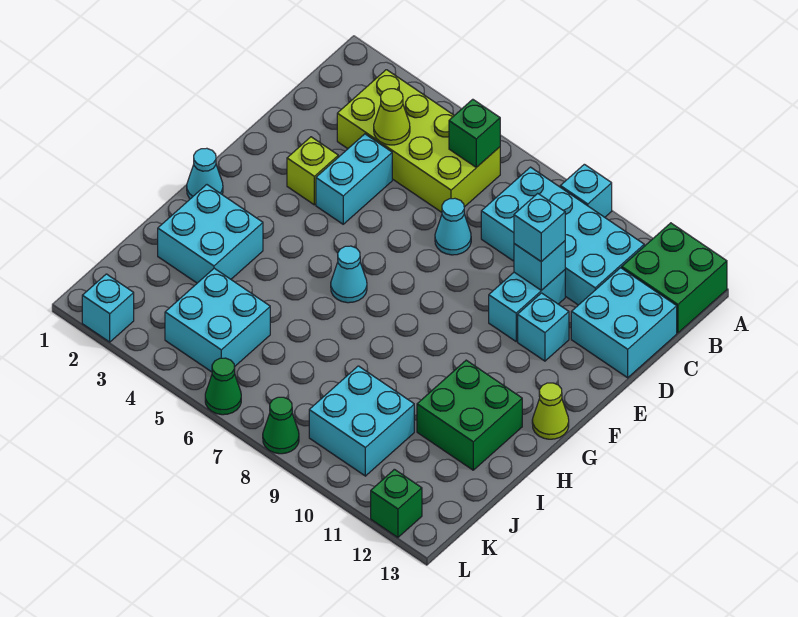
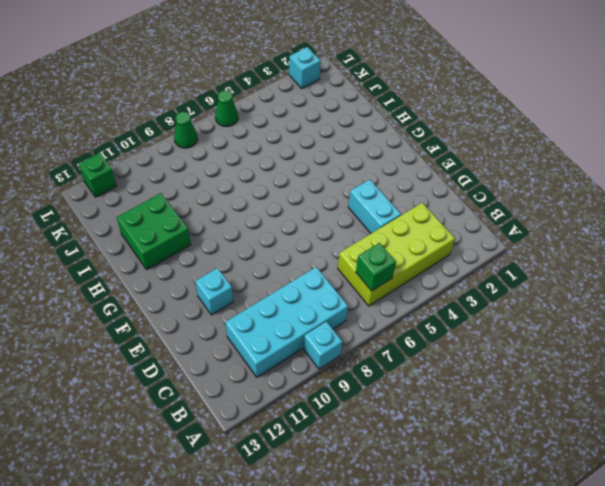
none -> green 2x2 brick [622,223,727,333]
none -> cyan 2x2 brick [571,268,677,378]
none -> cyan 1x1 cone [435,198,471,255]

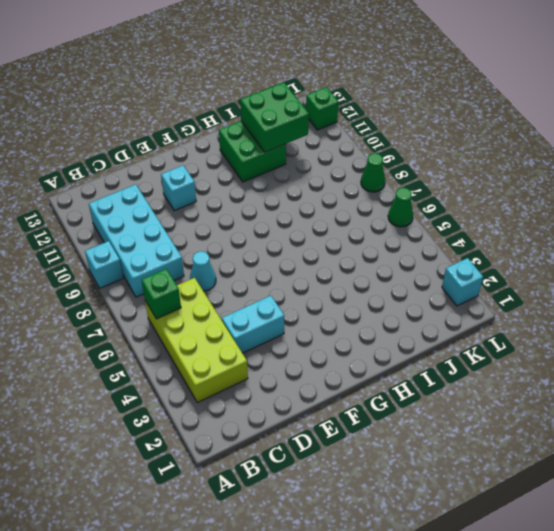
green 2x2 brick [240,82,309,152] -> green 2x2 brick moved to [622,223,727,333]
none -> cyan 2x2 brick [571,268,677,378]
none -> cyan 1x2 brick [489,270,565,341]
none -> lime 1x1 brick [287,137,338,205]

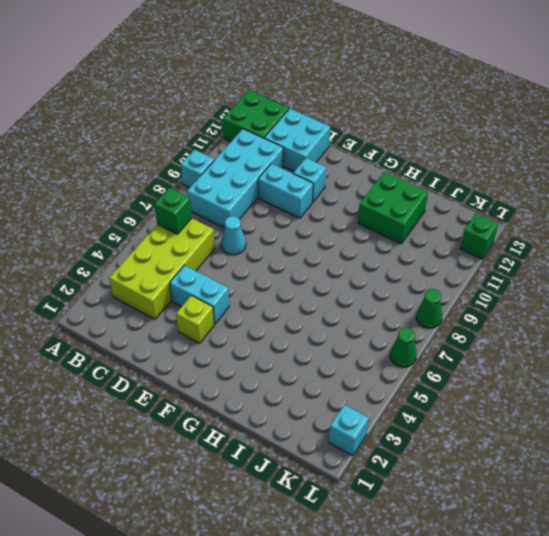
none -> cyan 1x1 cone [187,148,223,199]
none -> cyan 1x1 cone [331,246,367,303]
none -> lime 1x1 cone [532,383,569,439]

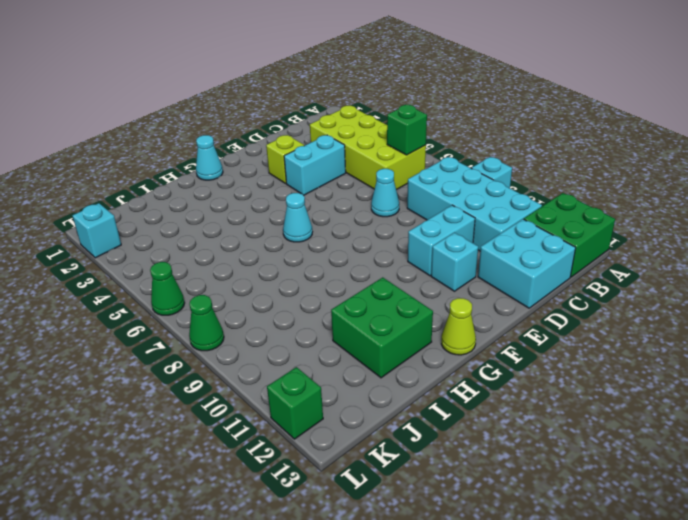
none -> cyan 2x2 brick [158,185,263,283]
none -> cyan 2x2 brick [165,268,270,372]
none -> cyan 2x2 brick [309,366,414,476]

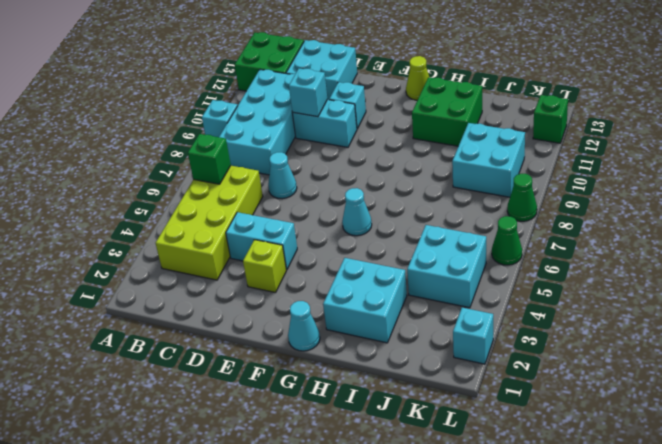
none -> lime 1x1 cone [374,89,410,145]
none -> cyan 1x1 brick [514,193,565,262]

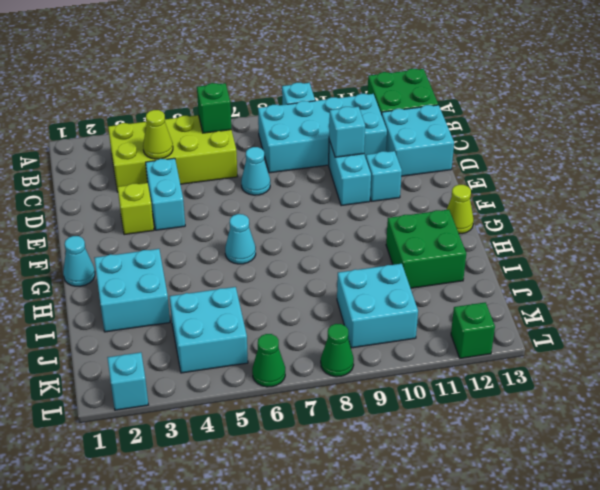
none -> cyan 1x1 brick [514,193,565,262]

